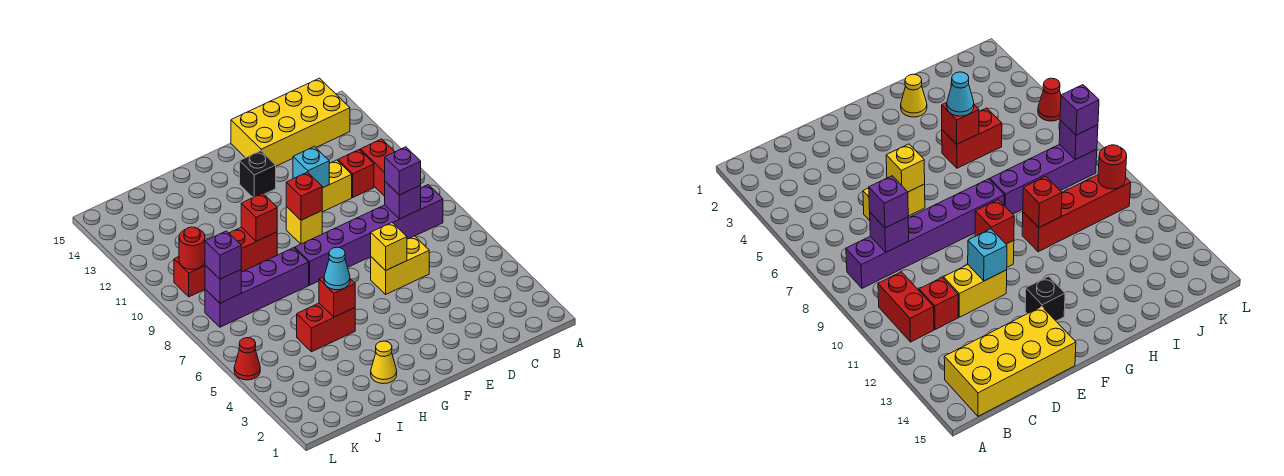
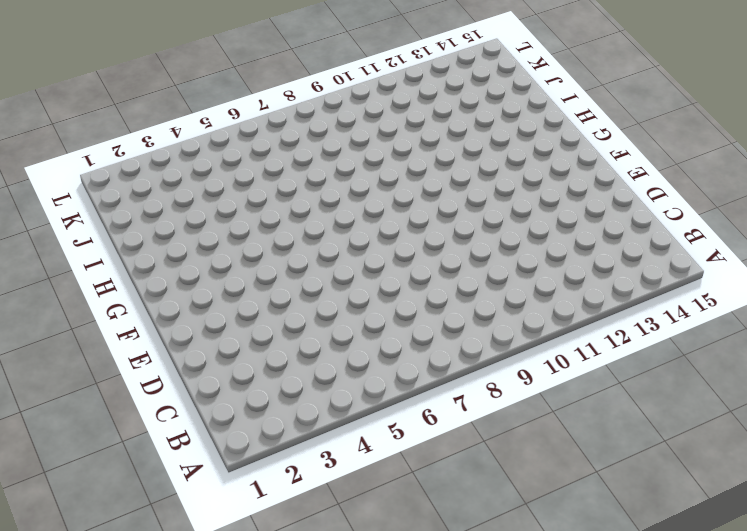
none -> purple 1x6 brick [295,185,443,285]
none -> red 1x2 brick [360,139,395,196]
none -> yellow 2x4 brick [231,78,350,166]

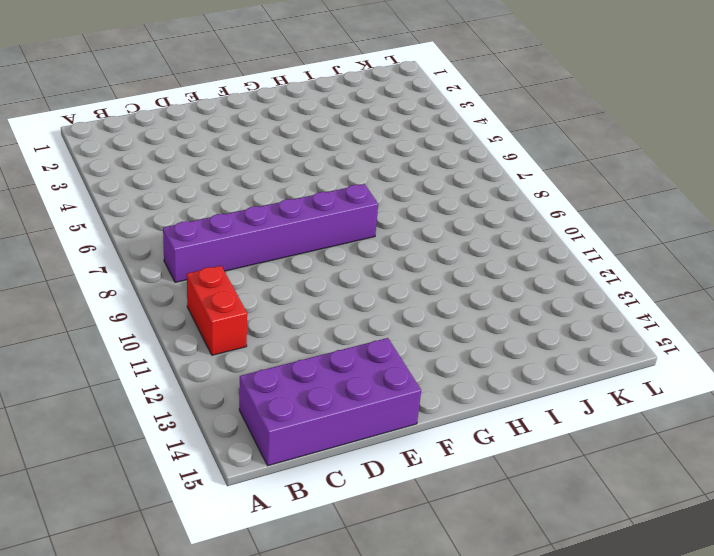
purple 2x4 brick [239,338,421,466] -> yellow 2x4 brick [231,78,350,166]
none -> red 1x1 brick [338,150,374,197]
none -> yellow 1x2 brick [371,236,429,294]
none -> yellow 1x2 brick [322,160,352,212]

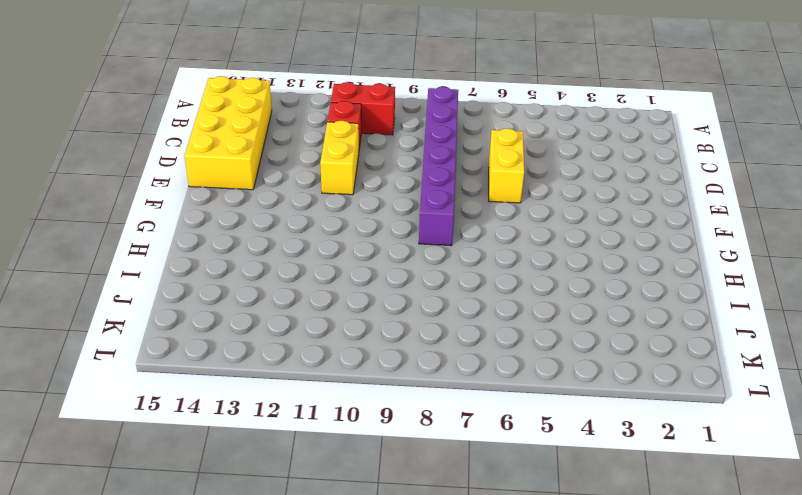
none -> yellow 1x1 brick [286,206,322,244]
none -> black 1x1 brick [240,151,276,197]
none -> yellow 1x1 cone [371,341,397,384]

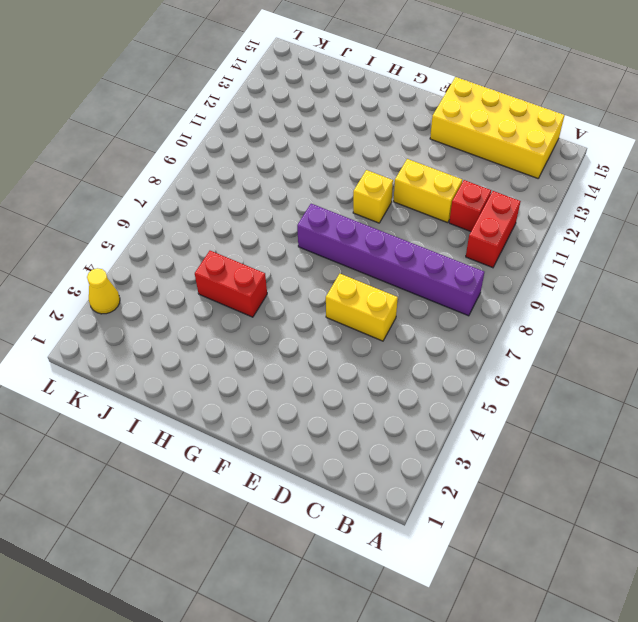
yellow 1x1 cone [87,268,120,314] -> yellow 1x1 cone moved to [371,341,397,384]
none -> black 1x1 brick [240,151,276,197]
none -> purple 1x4 brick [205,248,309,327]
none -> red 1x4 brick [174,227,277,297]

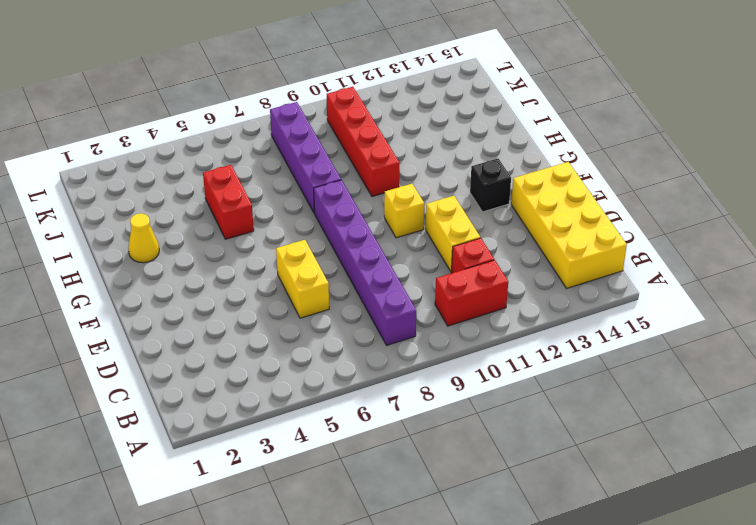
none -> red 1x1 cone [234,338,260,380]
none -> purple 1x1 brick [385,182,421,219]
none -> yellow 1x1 brick [371,223,407,271]

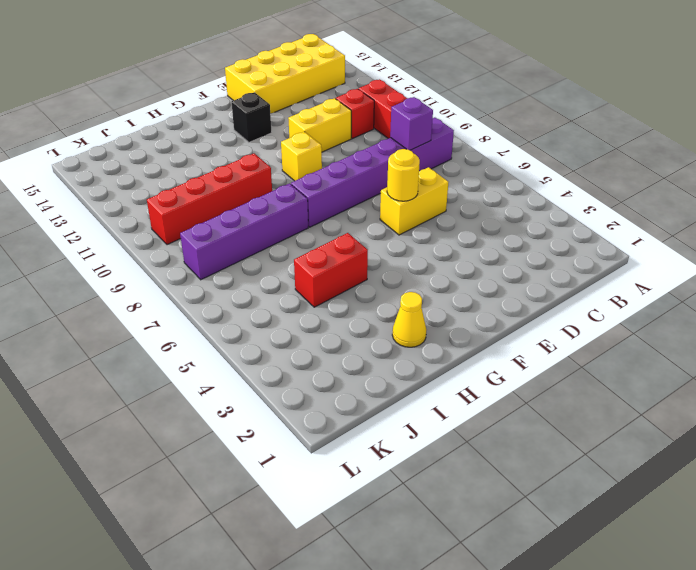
yellow 1x1 round brick [387,149,420,201] -> yellow 1x1 brick [371,223,407,271]
none -> red 1x1 cone [234,338,260,380]
none -> cyan 1x1 brick [293,146,329,188]
none -> red 1x1 brick [286,172,322,220]

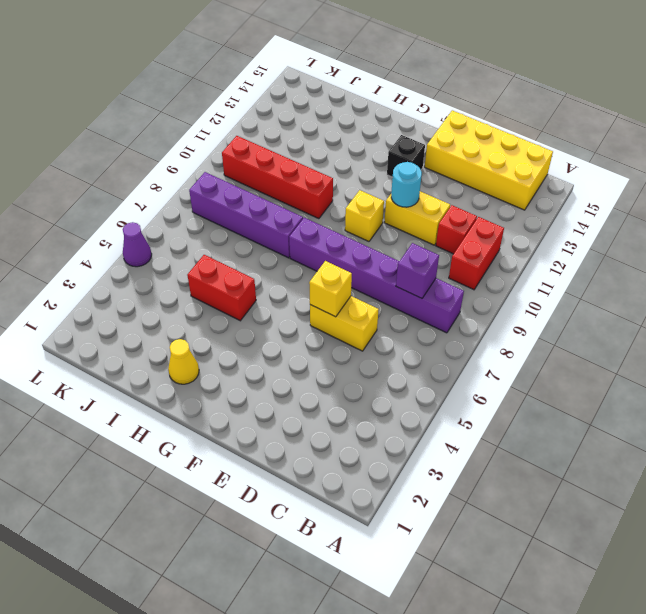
cyan 1x1 round brick [391,162,422,207] -> cyan 1x1 brick [293,146,329,188]
purple 1x1 cone [123,222,152,267] -> red 1x1 cone [234,338,260,380]
none -> red 1x1 brick [286,172,322,220]
none -> red 1x1 brick [319,277,355,317]
none -> red 1x1 brick [241,193,277,241]

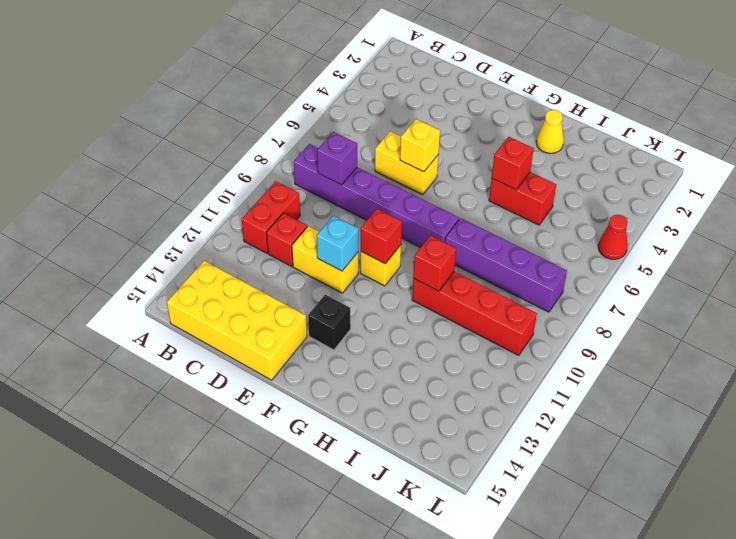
none -> purple 1x1 brick [205,265,241,303]
none -> red 1x1 round brick [179,227,205,270]
none -> purple 1x1 brick [385,147,421,195]

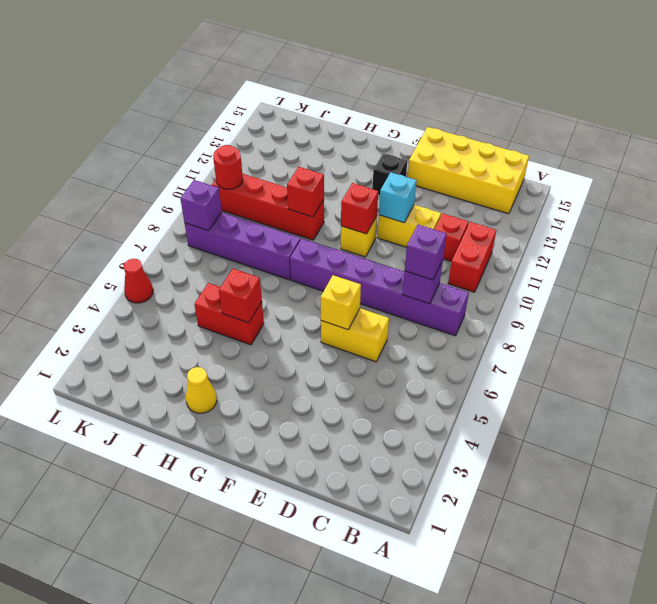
none -> cyan 1x1 cone [324,247,350,290]
none -> purple 1x1 brick [205,231,241,279]

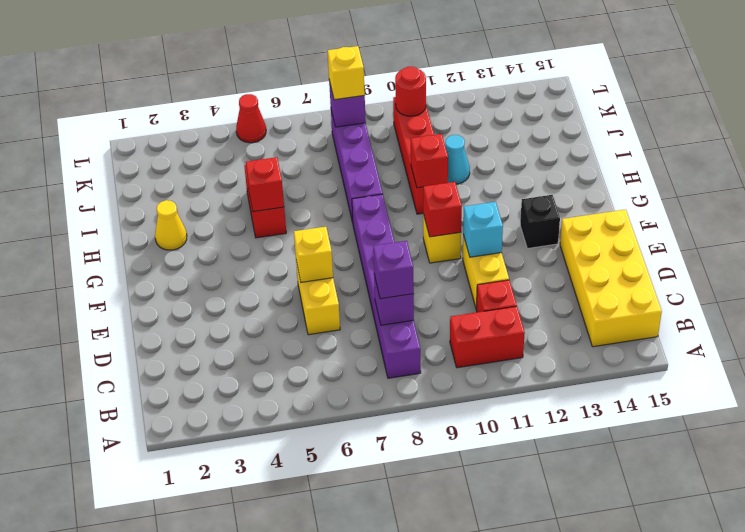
cyan 1x1 cone [445,135,470,184] -> cyan 1x1 cone moved to [324,247,350,290]
yellow 1x1 brick [328,46,365,100] -> purple 1x1 brick [205,231,241,279]

